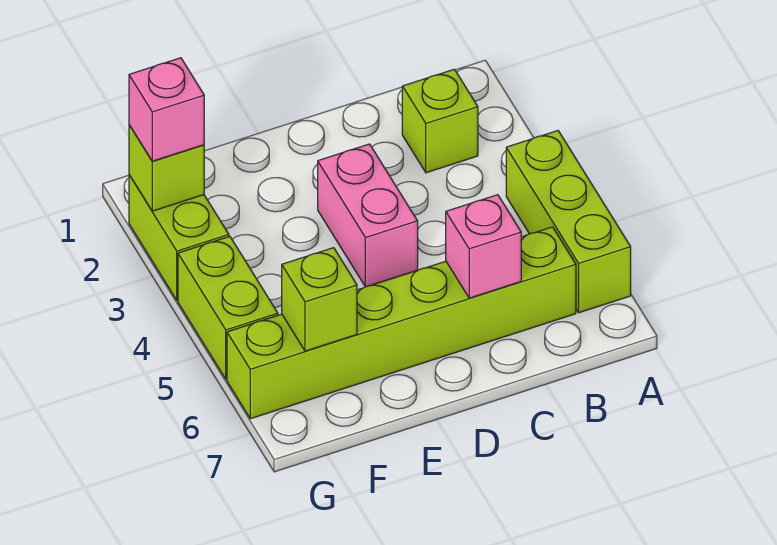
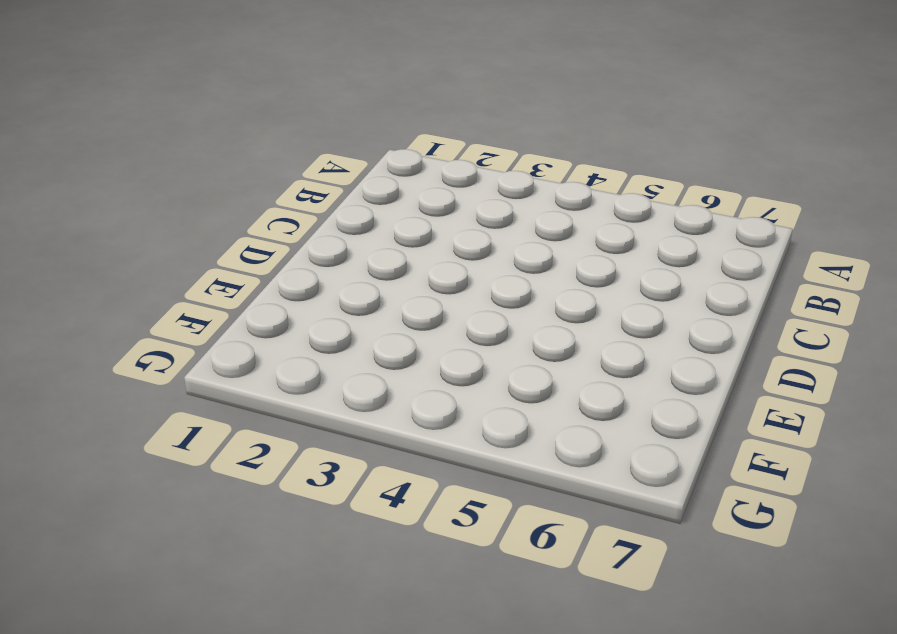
none -> lime 1x3 brick [506,131,631,313]
none -> lime 1x1 brick [402,69,478,173]

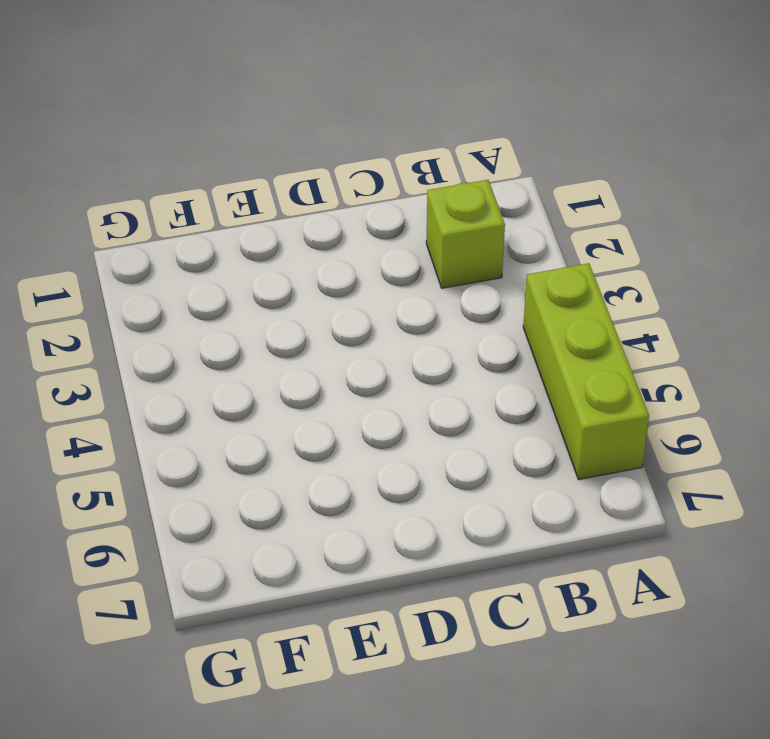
none -> lime 1x6 brick [227,227,576,419]
none -> pink 1x2 brick [318,144,418,287]

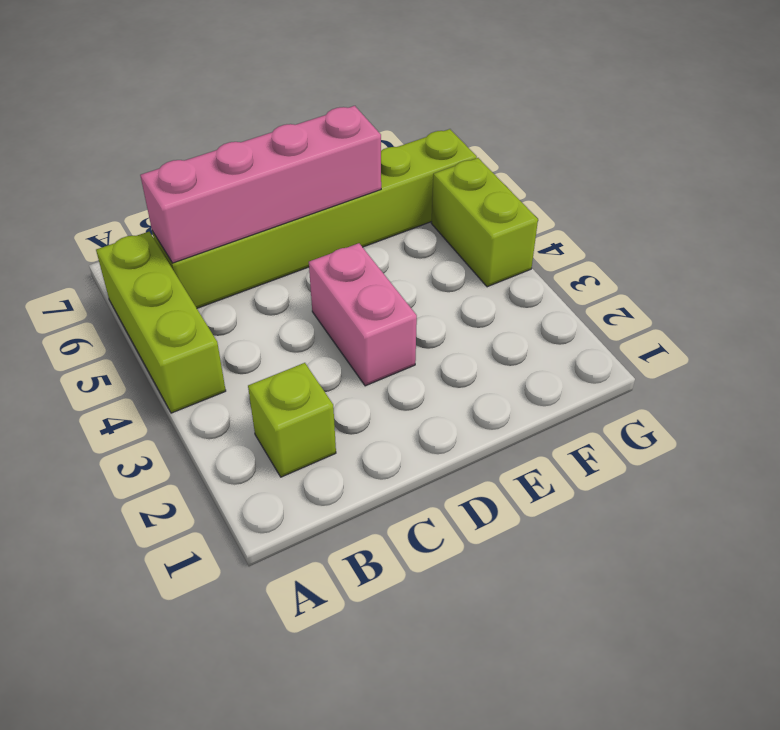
pink 1x4 brick [140,106,381,263] -> pink 1x1 brick [446,195,521,298]
none -> lime 1x2 brick [129,175,229,300]
none -> lime 1x1 brick [282,248,357,351]

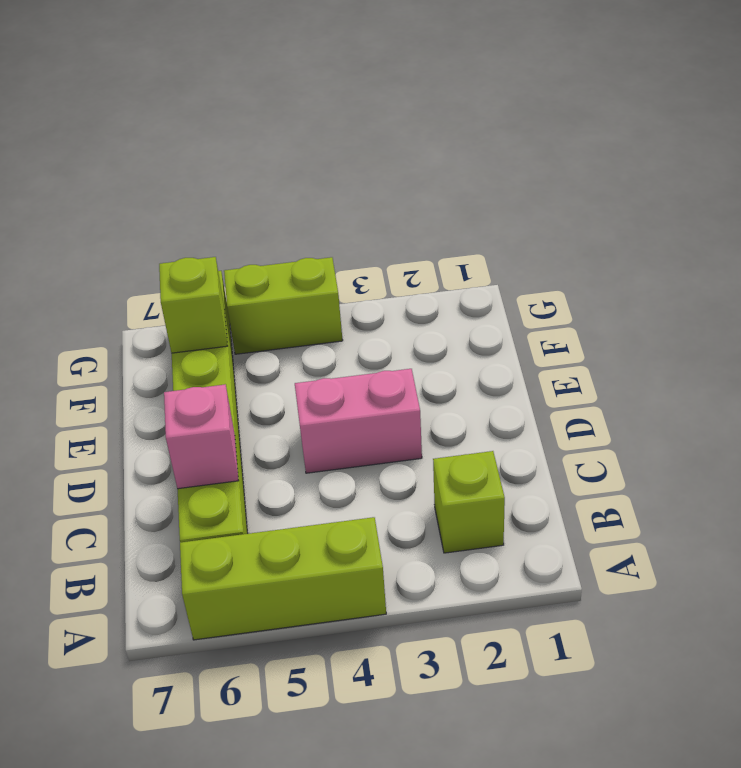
none -> lime 1x2 brick [129,175,229,300]
none -> lime 1x1 brick [129,125,204,211]

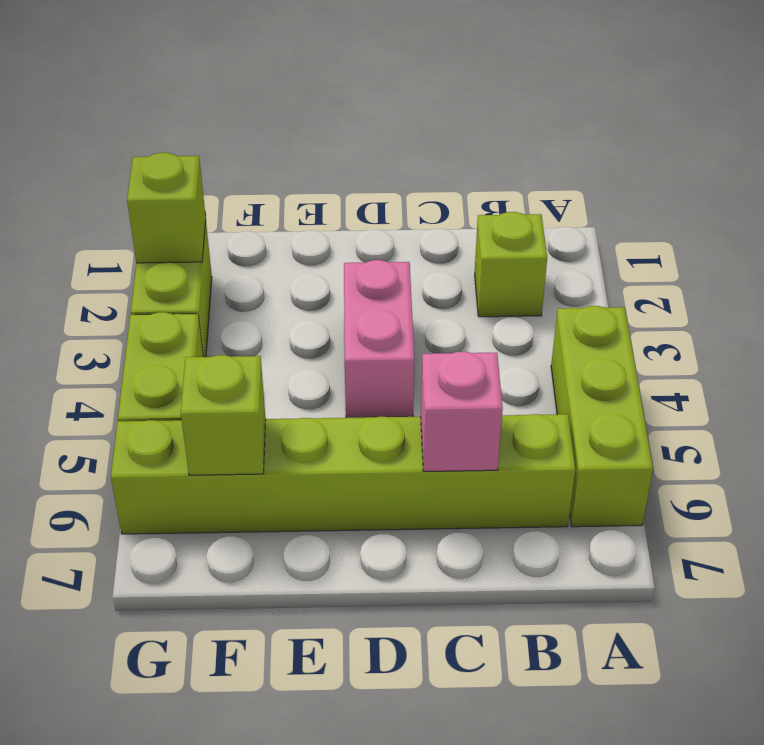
none -> pink 1x1 brick [129,58,204,161]

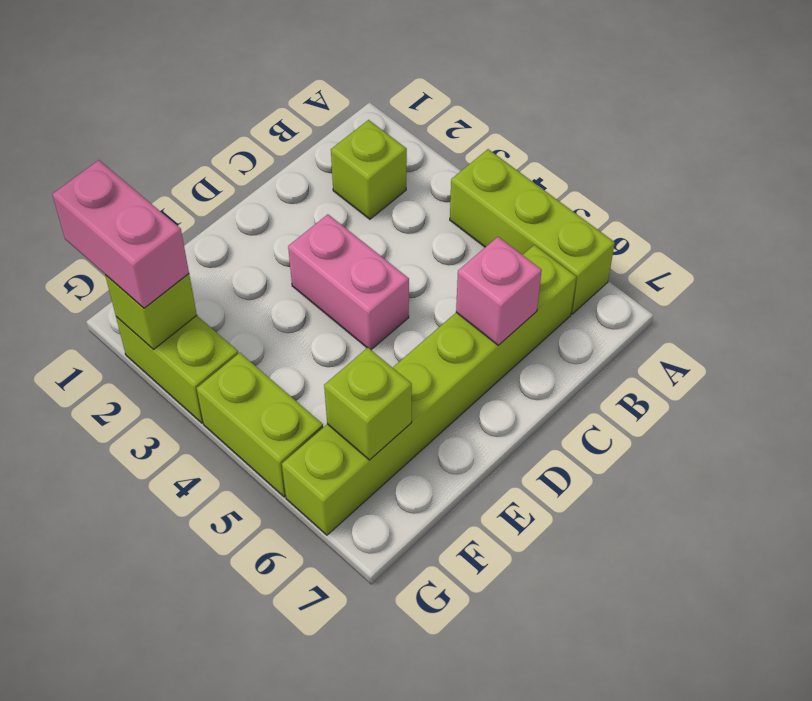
pink 1x2 brick [52,160,189,308] -> pink 1x1 brick [129,58,204,161]

